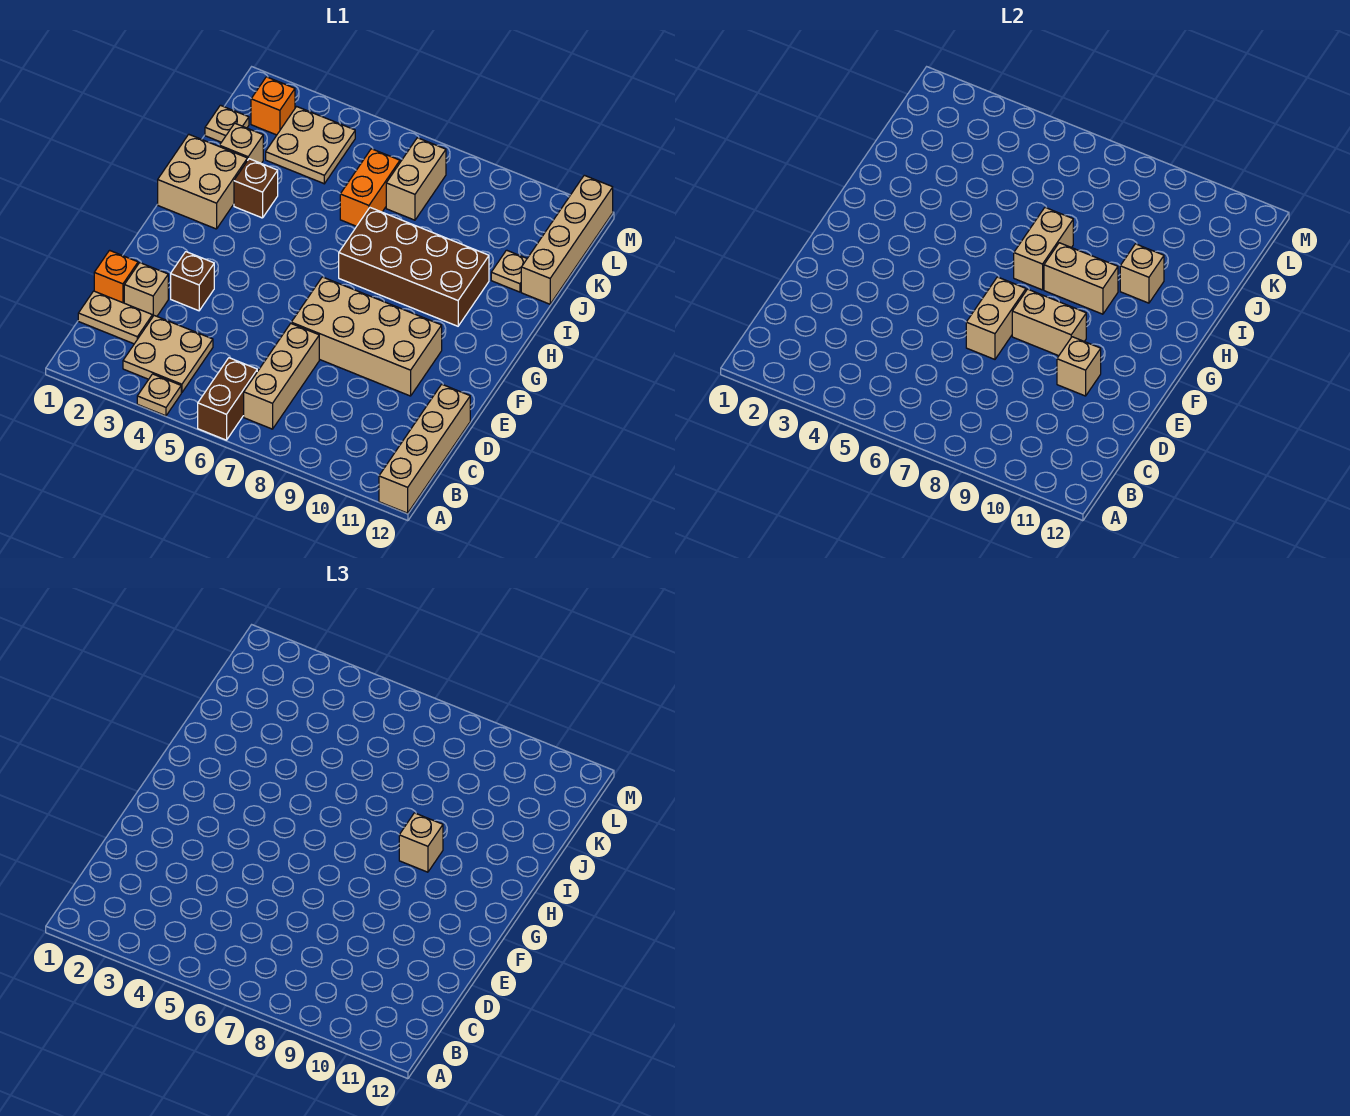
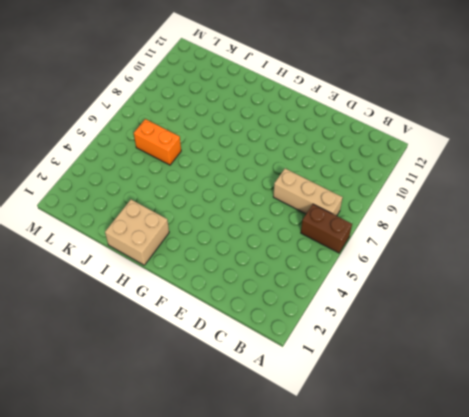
none -> tan 1x1 plate [137,374,181,416]
none -> tan 1x4 brick [379,384,470,513]
none -> tan 2x2 plate [123,316,213,393]

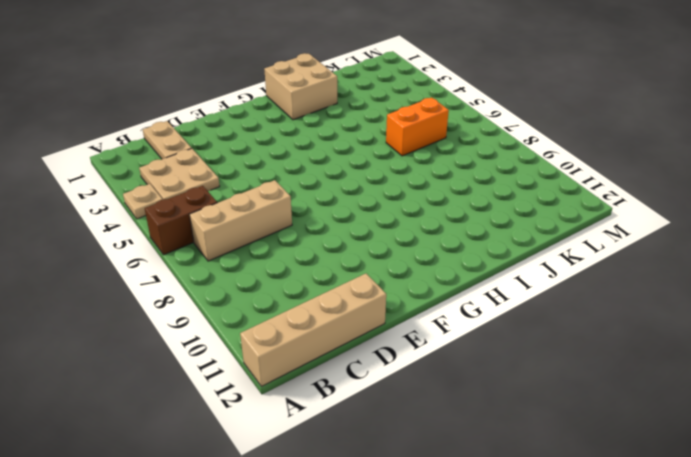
none -> orange 1x1 brick [94,250,138,303]
none -> tan 1x1 brick [124,263,168,317]
none -> brown 1x1 brick [171,252,214,311]

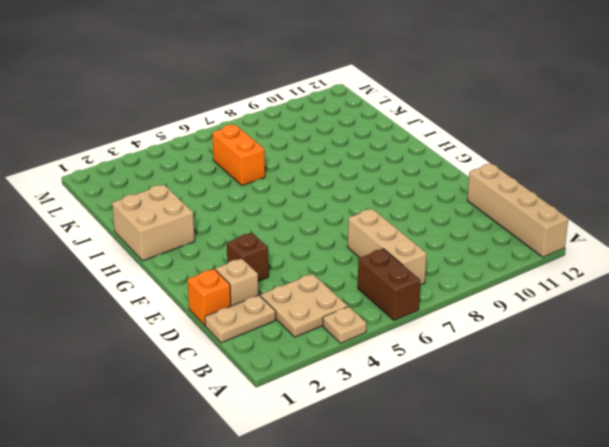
none -> tan 2x4 brick [291,277,442,396]
none -> brown 2x4 brick [339,208,489,326]
none -> brown 1x1 brick [234,159,278,218]

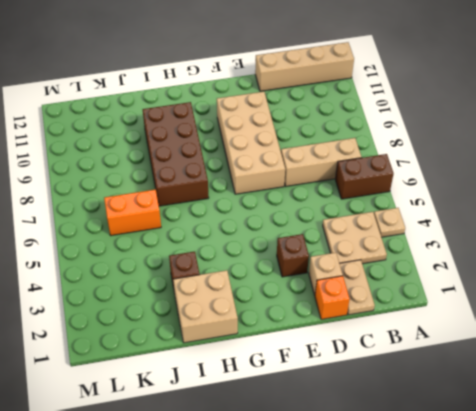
none -> tan 1x1 brick [219,123,263,163]
none -> tan 1x1 plate [491,250,527,292]
none -> tan 1x4 brick [521,175,613,304]

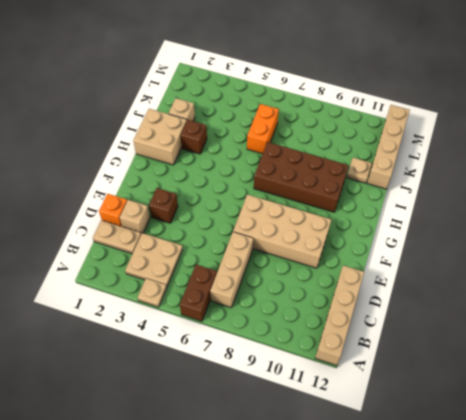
none -> tan 1x1 plate [205,105,249,142]
none -> tan 2x2 plate [266,107,355,184]
none -> tan 1x2 brick [386,138,446,220]

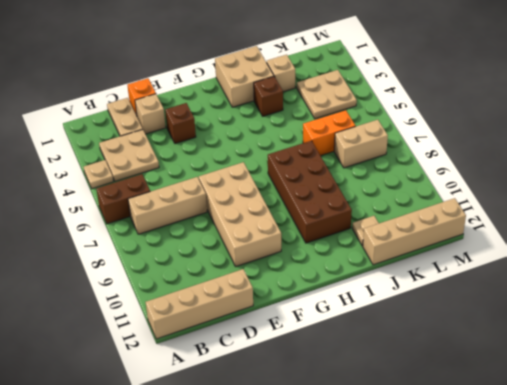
none -> tan 1x1 plate [205,105,249,142]
none -> orange 1x1 brick [251,77,295,135]
none -> tan 1x2 brick [966,277,1026,359]

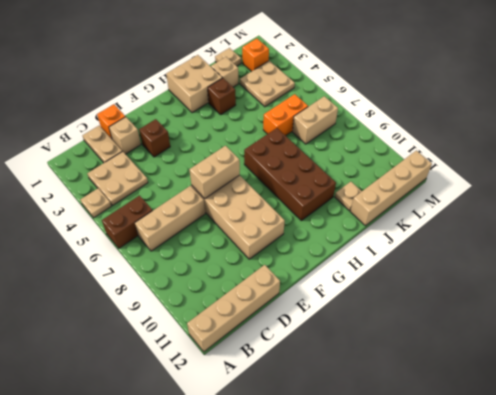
none -> tan 1x1 brick [1057,337,1101,396]
none -> tan 1x2 brick [1012,289,1086,356]
none -> tan 1x2 brick [1014,208,1073,290]

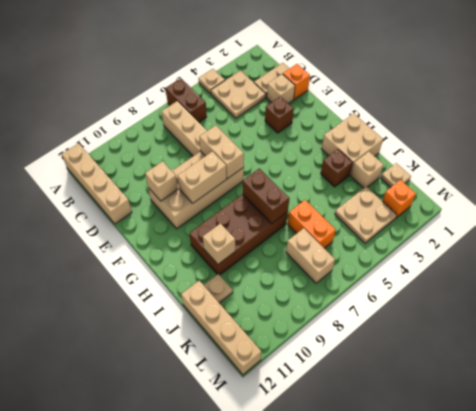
brown 1x2 brick [242,168,289,224] -> tan 1x2 brick [1014,208,1073,290]
none -> tan 1x2 brick [1044,243,1118,314]
none -> tan 1x1 brick [399,813,443,872]

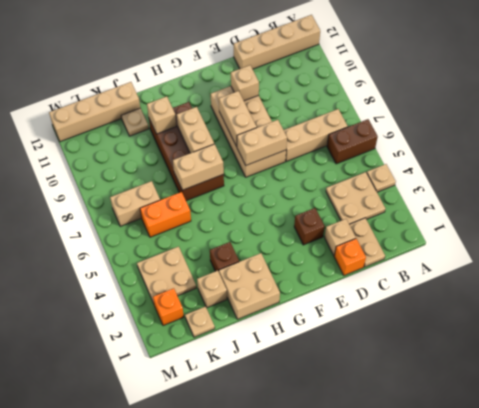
none -> tan 1x1 brick [399,813,443,872]

